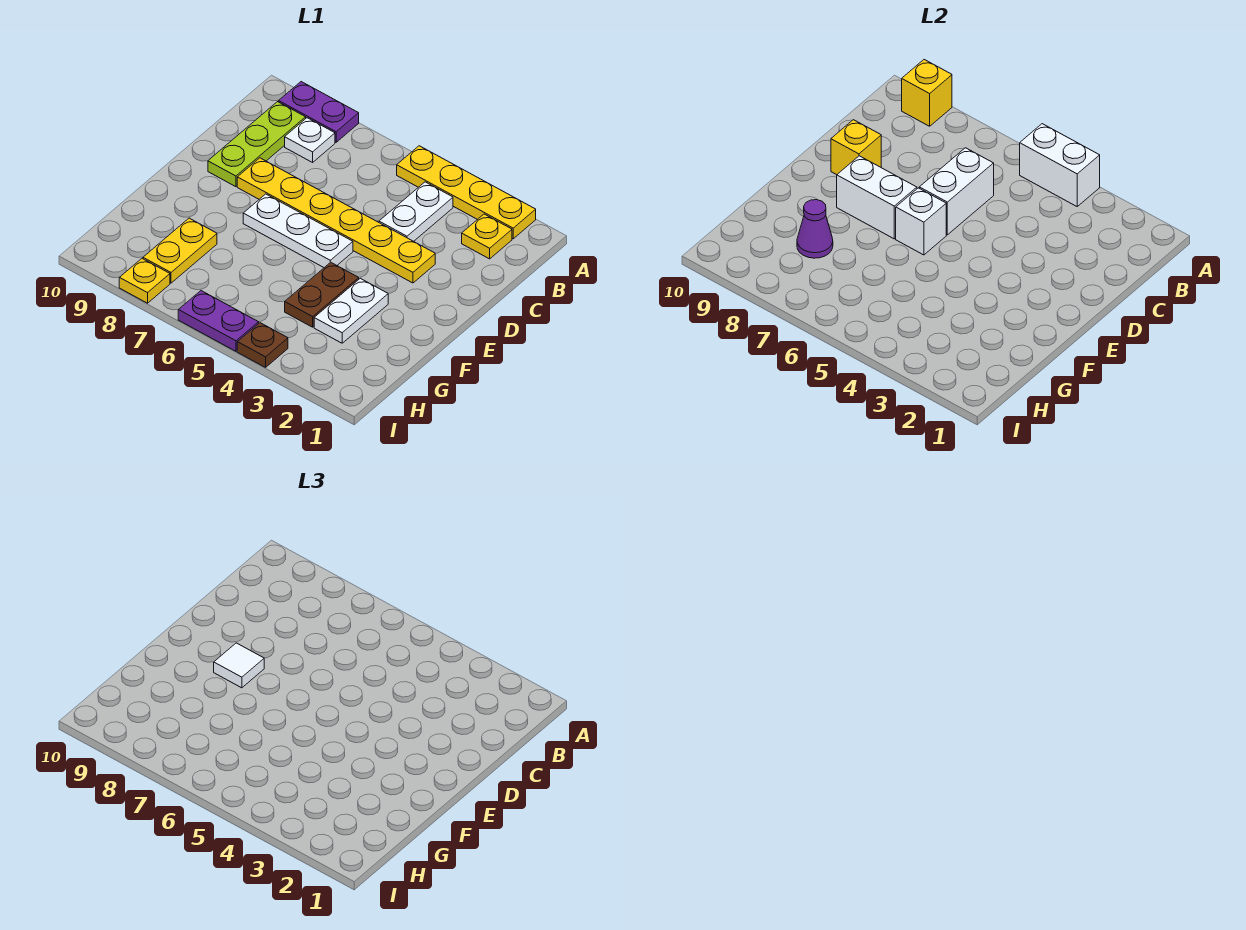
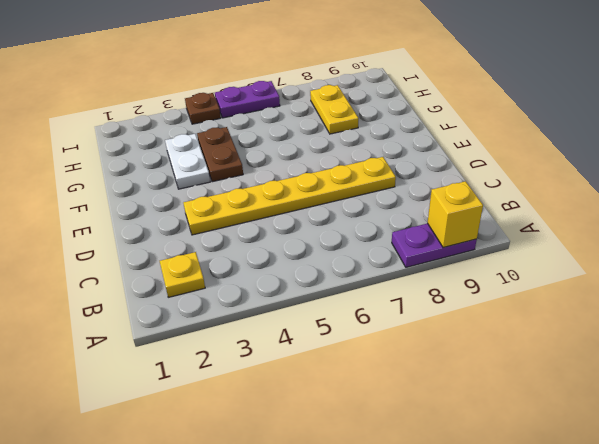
none -> yellow 1x4 plate [397,146,536,239]
none -> white 1x2 plate [379,182,453,241]
none -> white 1x1 plate [285,118,335,162]

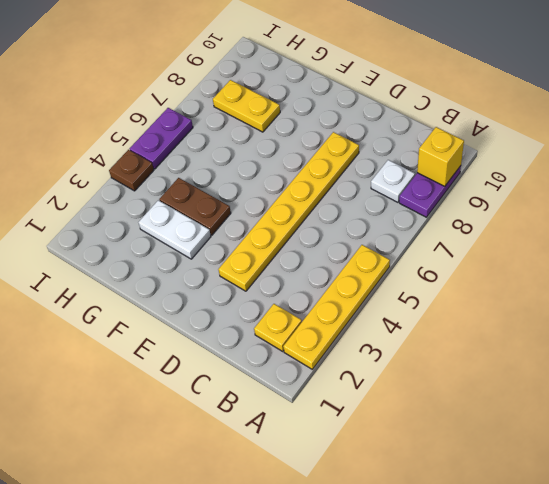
none -> white 1x2 plate [379,182,453,241]
none -> lime 1x3 plate [208,102,306,187]
none -> white 1x3 plate [243,194,353,268]

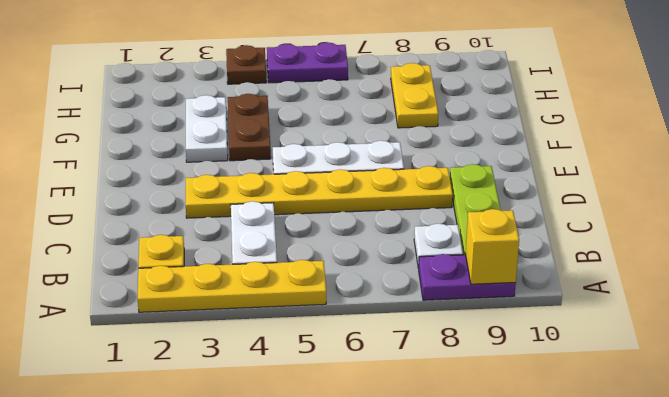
none -> yellow 1x1 plate [119,259,170,303]
none -> white 1x2 brick [1020,124,1100,206]
none -> white 1x2 brick [919,148,994,235]

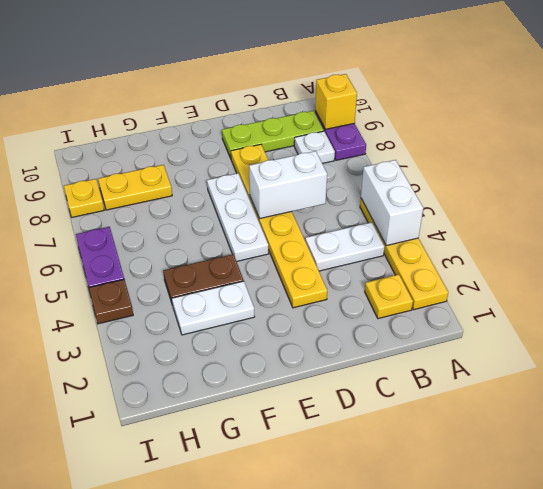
none -> yellow 1x1 brick [831,120,881,175]
none -> white 1x1 brick [896,188,946,255]
none -> white 1x2 brick [837,156,917,239]

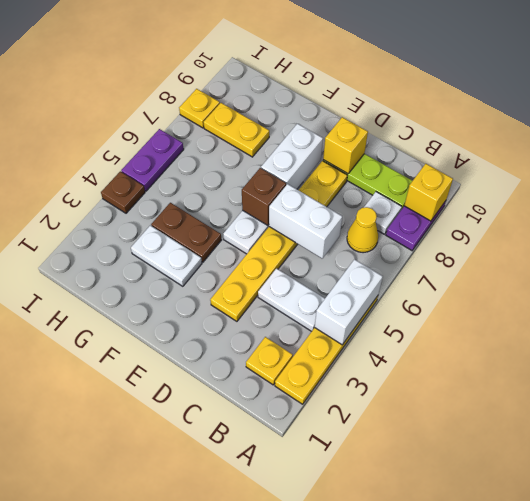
yellow 1x1 cone [347,207,378,253] -> none
brown 1x1 brick [242,168,286,226] -> white 1x1 brick [896,188,946,255]
none -> purple 1x1 cone [797,200,833,258]
none -> white 1x1 tile [214,643,264,688]

